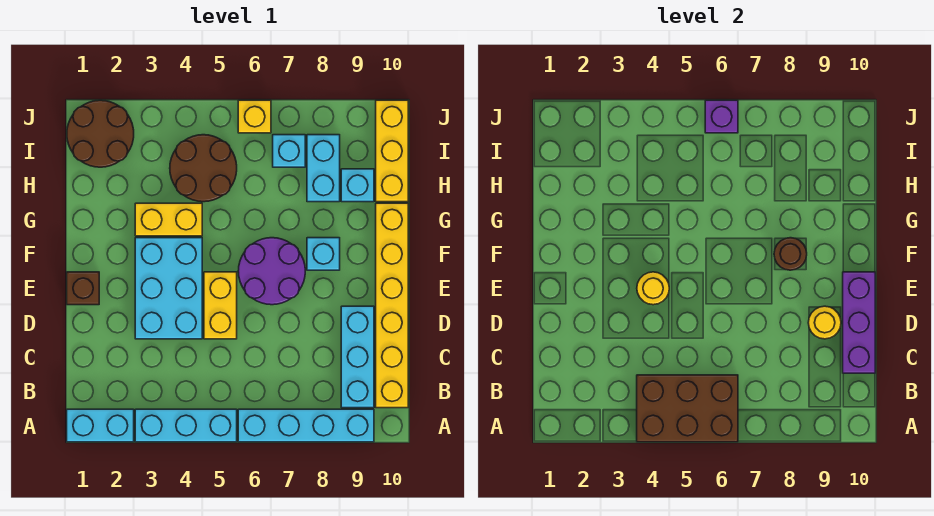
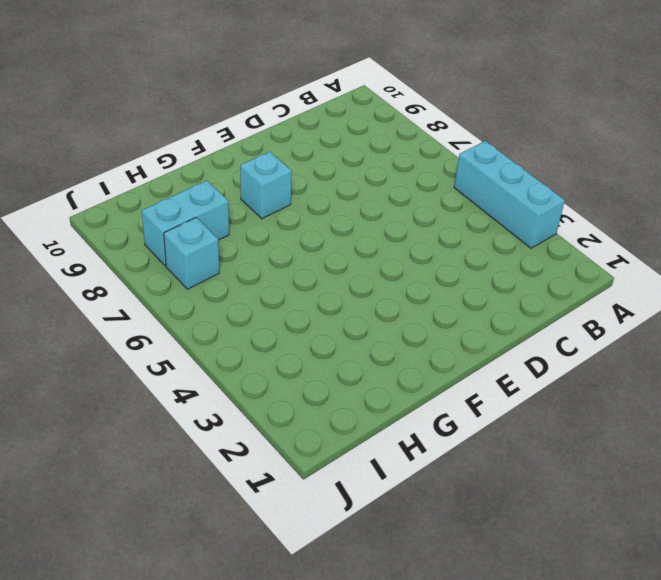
none -> cyan 1x2 brick [67,409,134,442]
none -> cyan 1x4 brick [238,409,374,442]
none -> cyan 1x3 brick [341,306,374,408]

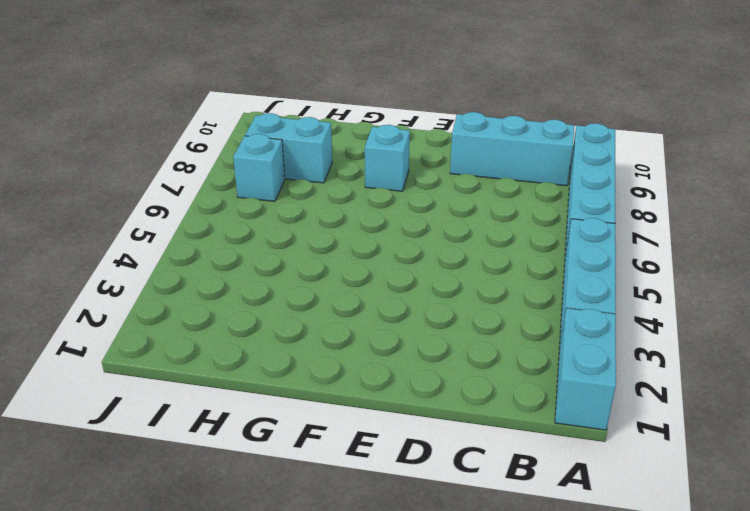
none -> yellow 1x6 brick [376,203,408,408]
none -> cyan 2x3 brick [135,238,202,339]
none -> yellow 1x2 brick [204,272,237,339]

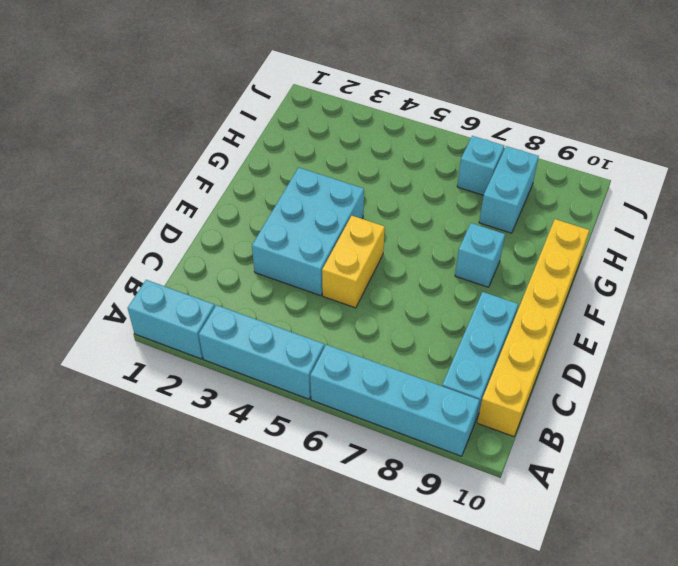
none -> brown 1x1 brick [67,272,99,305]
none -> purple 2x2 round brick [238,238,305,305]
none -> yellow 1x2 brick [135,203,202,236]

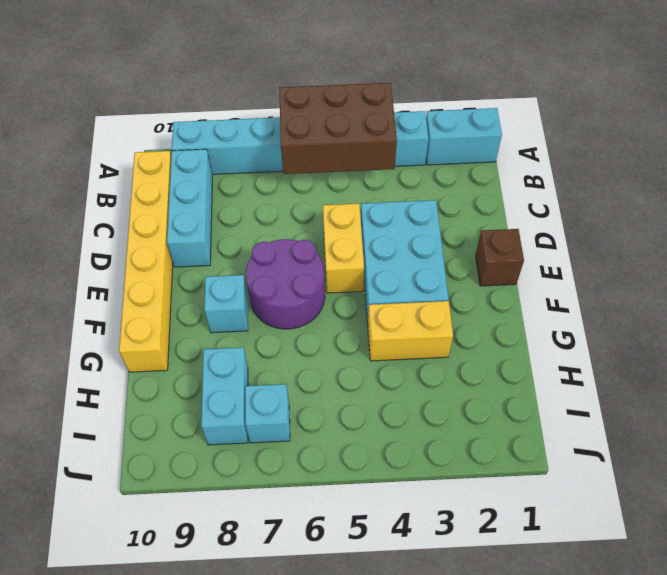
none -> brown 2x2 round brick [170,135,237,202]
none -> cyan 1x1 brick [341,169,374,202]
none -> yellow 1x3 brick [376,100,408,202]

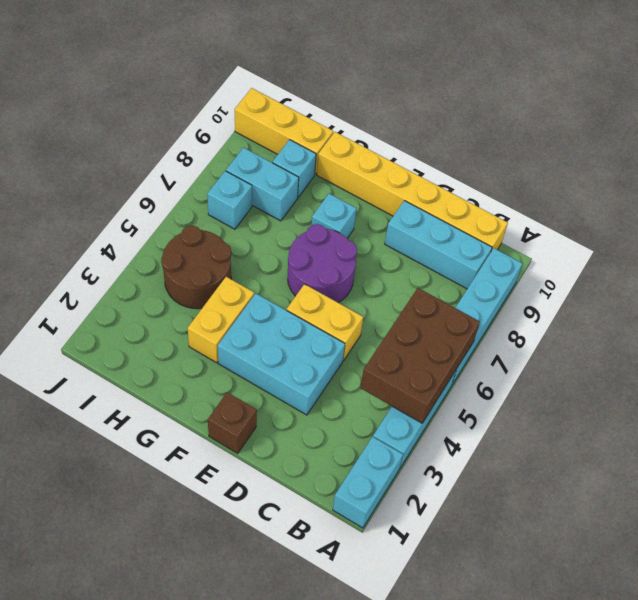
none -> brown 2x2 round brick [67,100,134,167]
none -> yellow 1x1 brick [238,100,271,133]
none -> purple 1x3 brick [843,272,875,373]

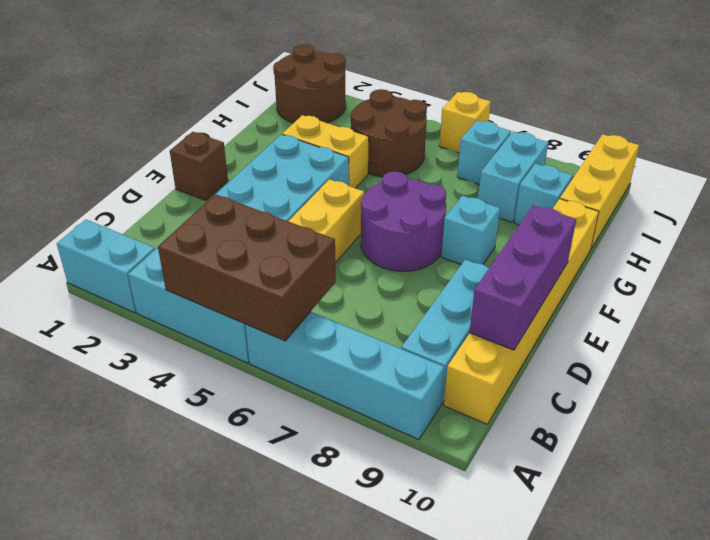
none -> yellow 1x1 round brick [808,306,841,339]
none -> yellow 1x1 round brick [637,272,669,305]
none -> brown 1x1 round brick [774,238,807,270]

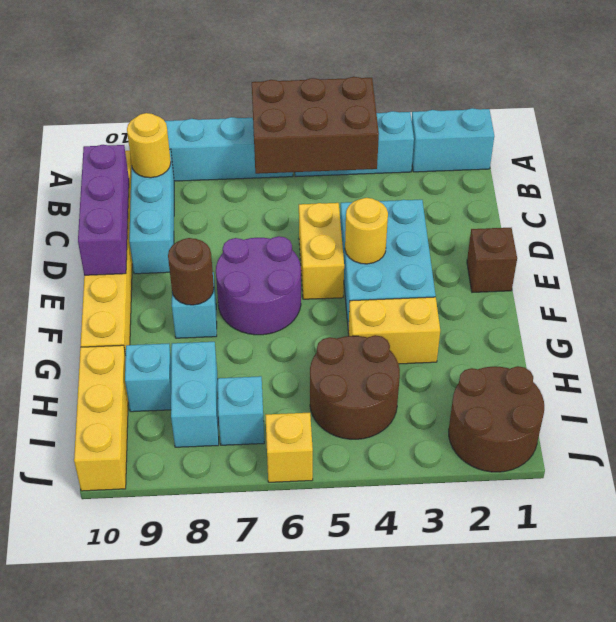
yellow 1x1 round brick [127,113,171,178] -> yellow 1x1 round brick moved to [808,306,841,339]
none -> purple 1x1 brick [705,100,738,133]

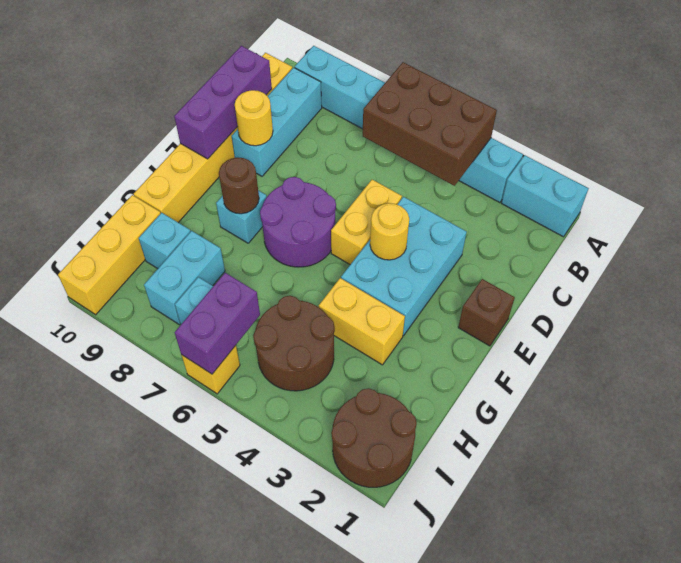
purple 1x2 brick [175,273,260,374] -> purple 1x1 brick [705,100,738,133]

